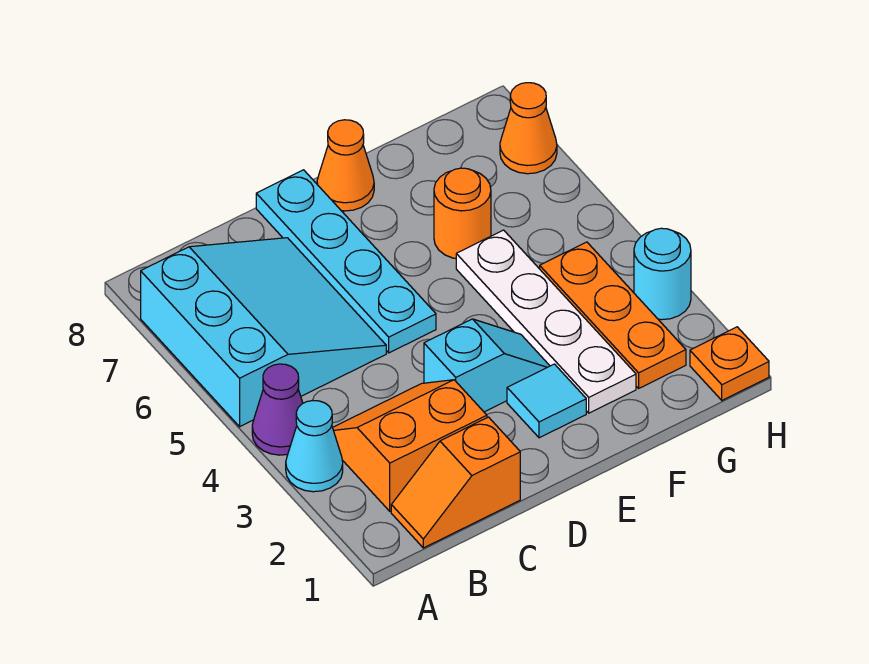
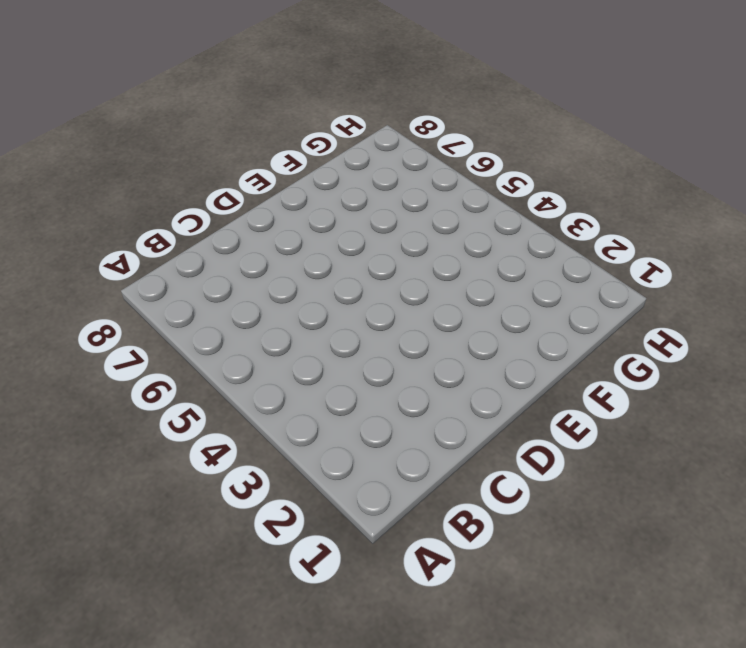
none -> cyan 1x1 cone [286,401,343,492]
none -> purple 1x1 cone [252,364,303,455]
none -> cyan 3x3 slope [141,238,386,427]

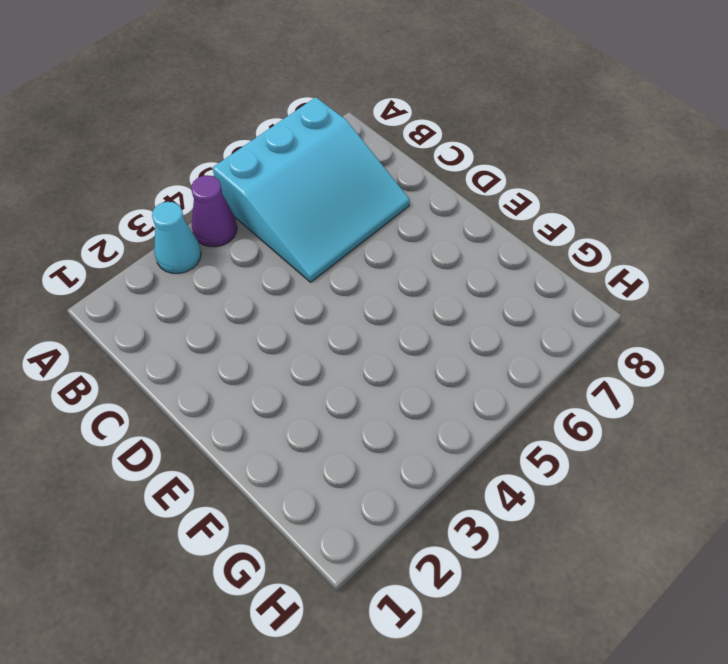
none -> orange 1x2 slope [391,417,520,548]
none -> orange 2x2 slope [333,380,487,511]
none -> cyan 1x2 slope [424,319,550,412]

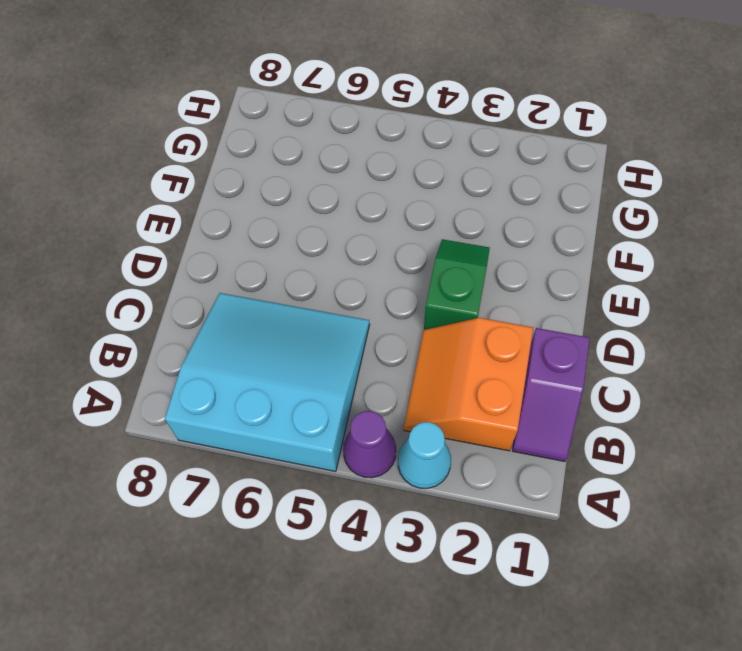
purple 1x2 slope [513,328,590,461] -> orange 1x2 slope [391,417,520,548]
green 1x2 slope [424,239,490,330] -> cyan 1x2 slope [424,319,550,412]
none -> cyan 1x4 plate [256,170,436,353]
none -> cyan 1x1 tile [507,364,586,438]
none -> orange 1x1 cone [317,120,374,211]

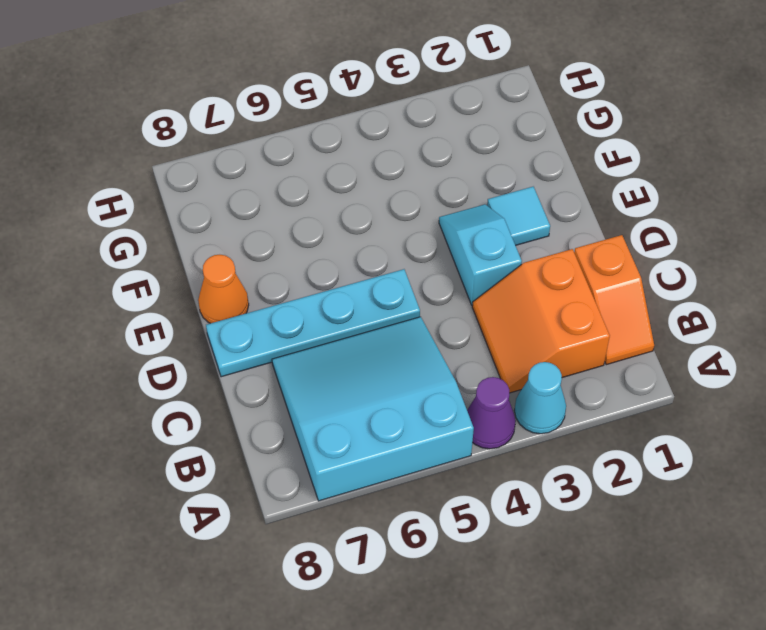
none -> white 1x4 plate [456,230,636,413]
none -> orange 1x1 round brick [434,168,491,258]
none -> orange 1x3 plate [540,242,686,388]

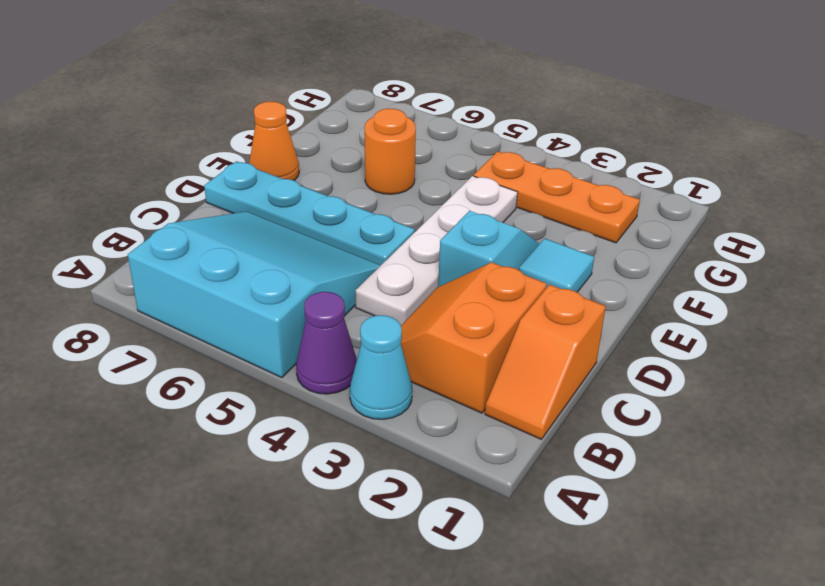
white 1x4 plate [355,176,518,325] -> white 1x4 plate turned to [456,230,636,413]
none -> orange 1x1 plate [690,327,769,400]
none -> cyan 1x1 round brick [634,228,691,320]
none -> orange 1x1 cone [500,83,557,174]

